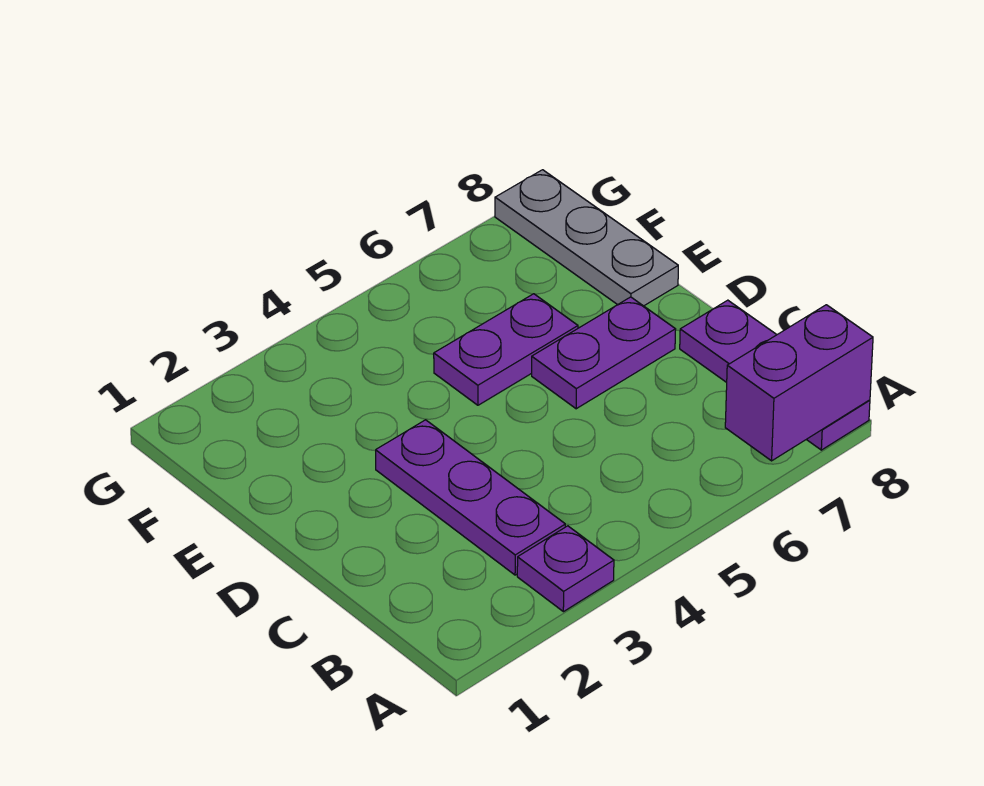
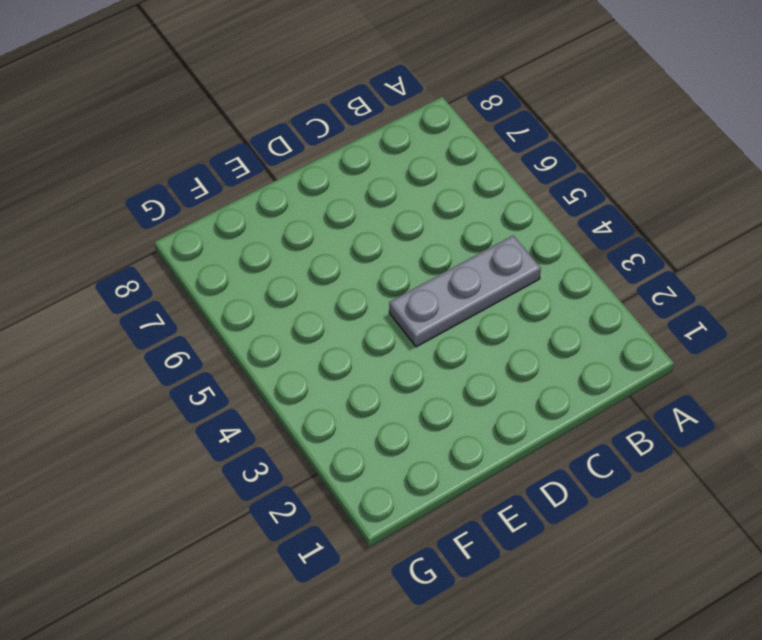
grey 1x3 plate [389,236,541,347] -> grey 1x3 plate moved to [495,170,678,306]
none -> purple 1x1 plate [517,526,614,612]
none -> purple 1x3 plate [680,300,870,450]

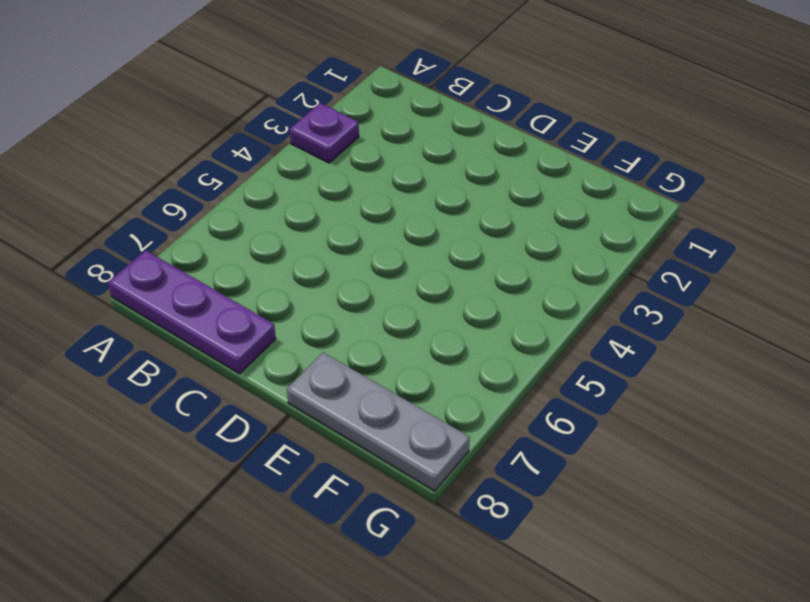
none -> purple 1x3 plate [376,420,565,575]
none -> purple 1x2 plate [532,297,676,409]

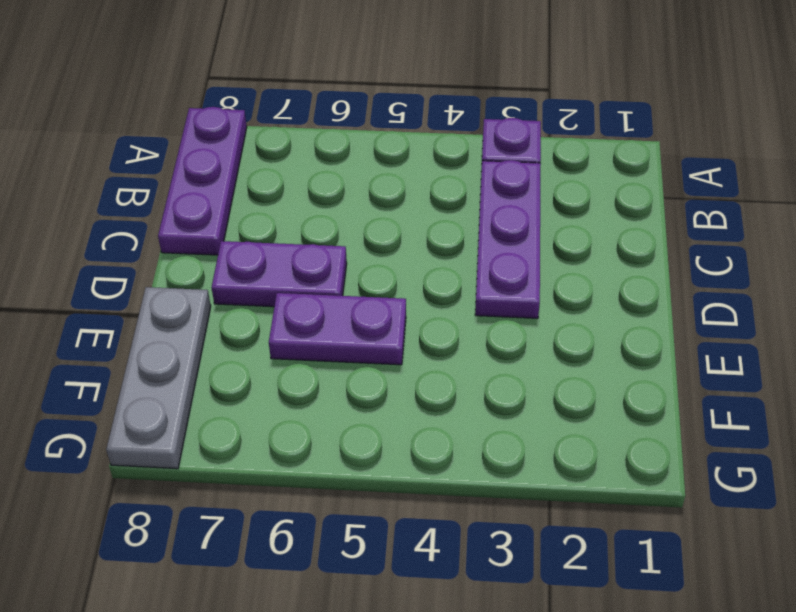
none -> purple 1x2 brick [725,305,873,461]

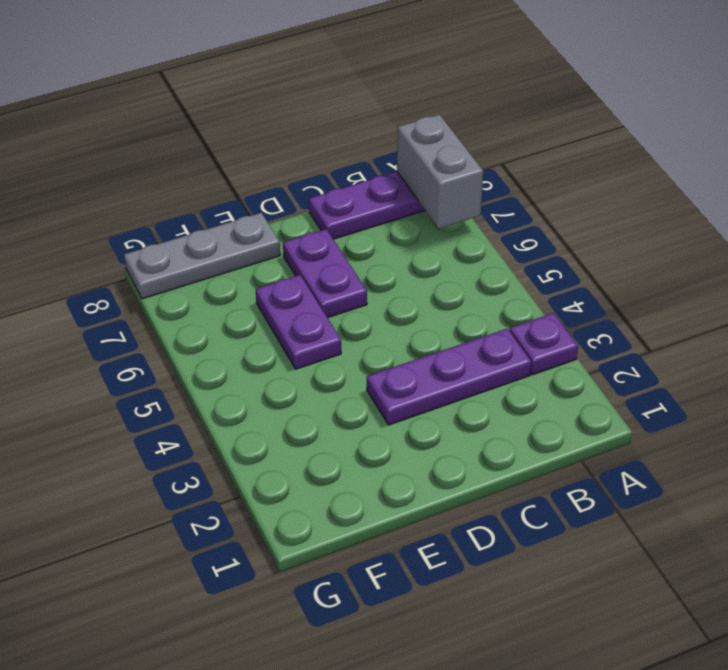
grey 1x2 brick [397,114,483,229] -> purple 1x2 brick [725,305,873,461]

